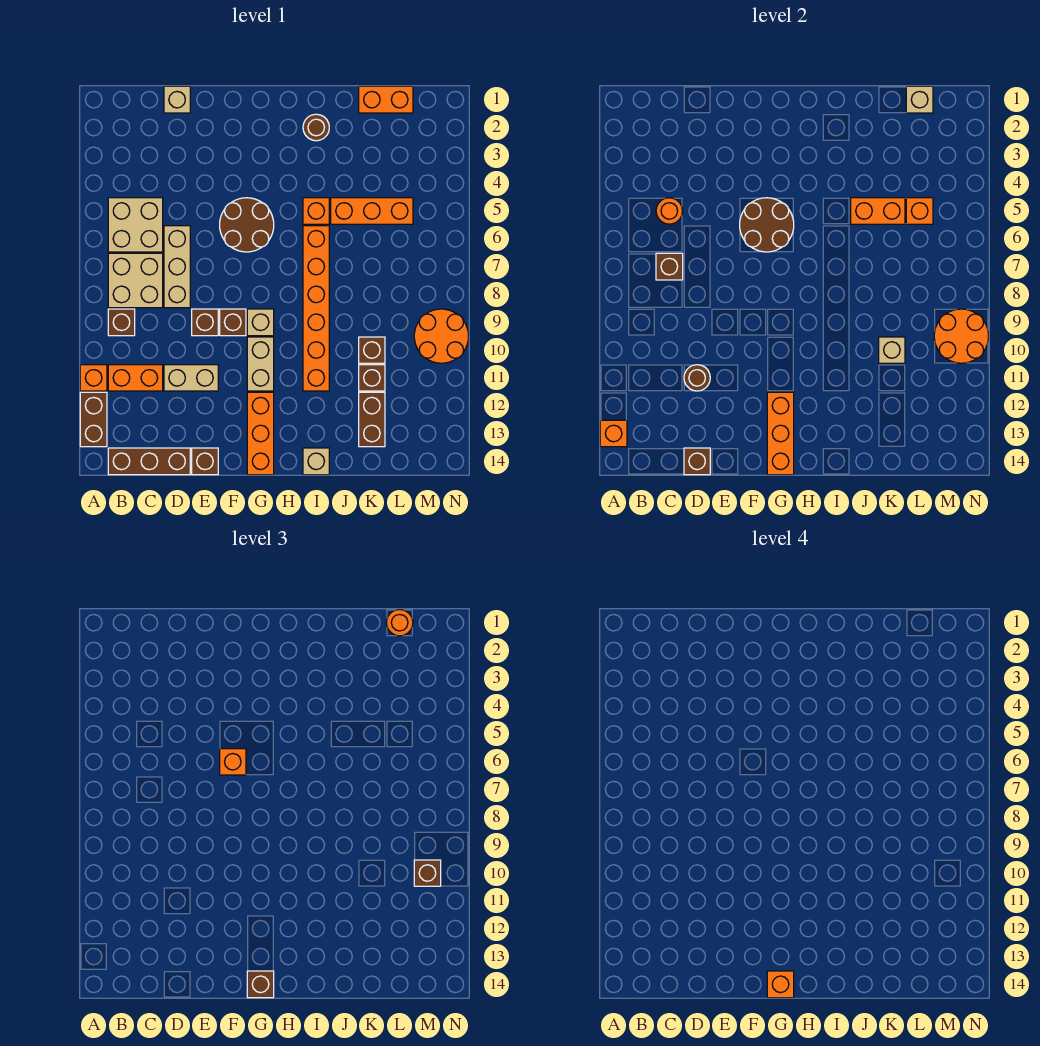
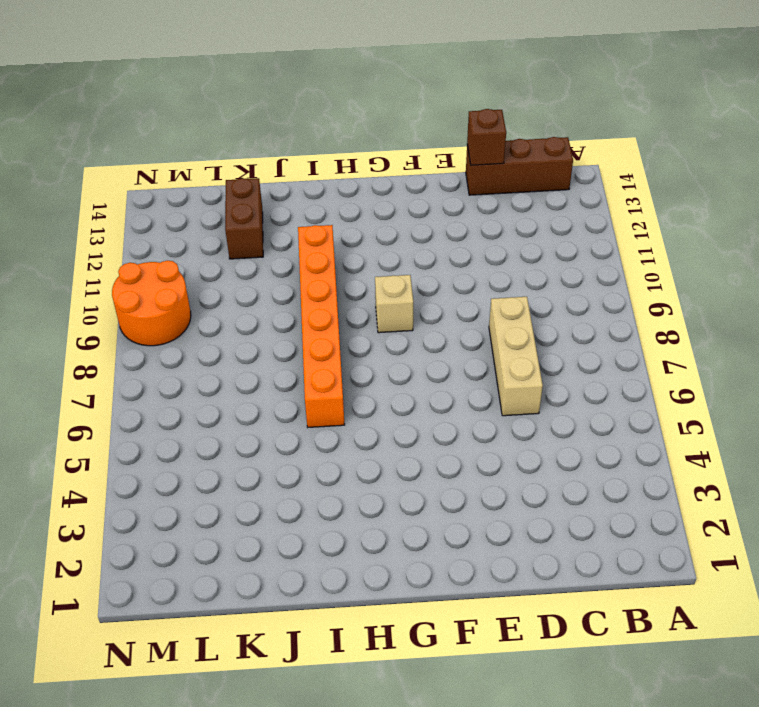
none -> orange 1x1 brick [80,365,107,391]
none -> brown 1x2 brick [80,392,107,447]
none -> tan 2x2 brick [108,198,163,252]
none -> tan 2x2 brick [108,253,163,308]

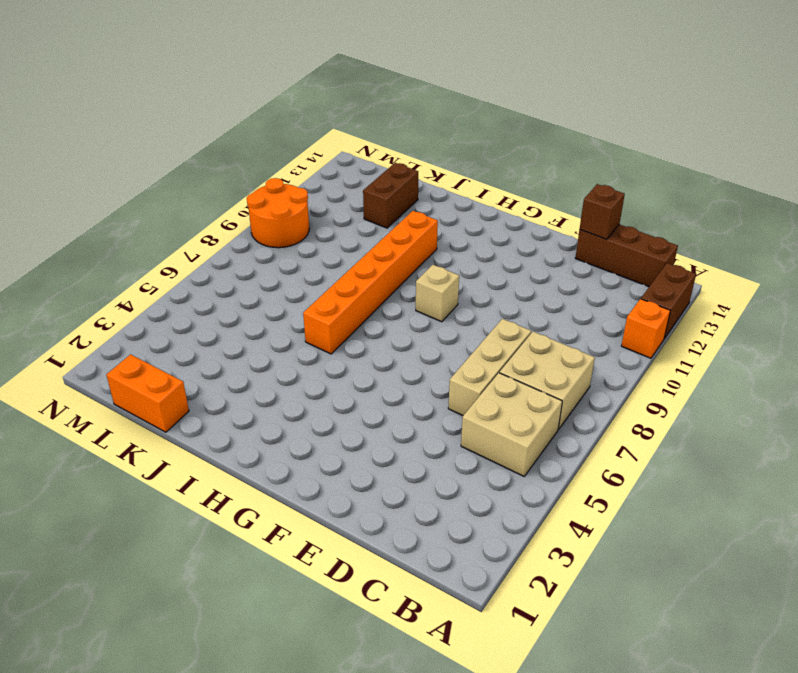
none -> brown 1x1 brick [108,309,135,336]
none -> orange 1x2 brick [108,365,163,391]
none -> tan 1x1 brick [164,86,190,113]
none -> tan 1x2 brick [164,365,218,391]

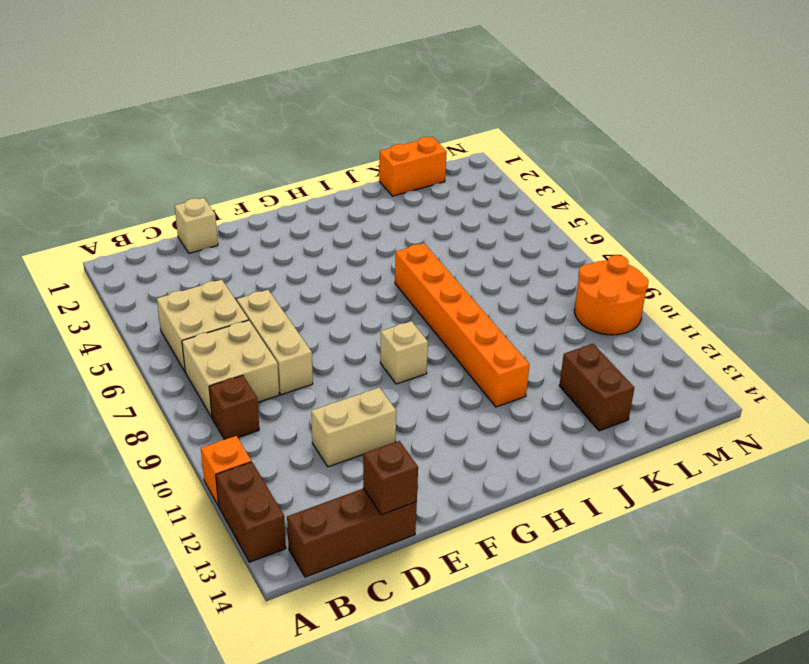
none -> orange 1x2 brick [108,365,163,391]
none -> brown 1x1 brick [192,309,218,336]
none -> brown 1x1 brick [192,448,218,475]
none -> brown 2x2 round brick [220,198,274,252]

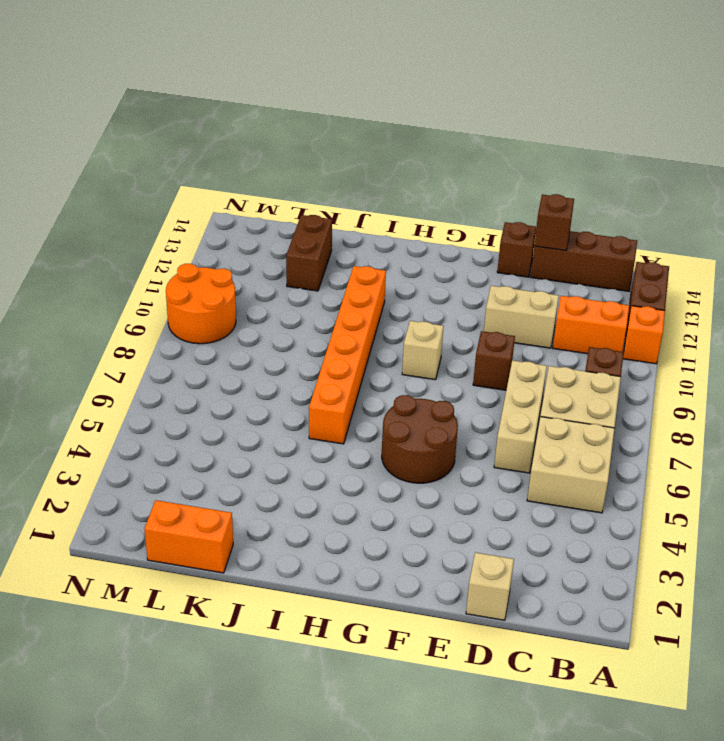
none -> brown 1x1 brick [220,309,246,336]
none -> tan 1x2 brick [247,337,274,391]
none -> orange 1x3 brick [247,392,274,475]
none -> brown 1x1 round brick [303,114,329,141]

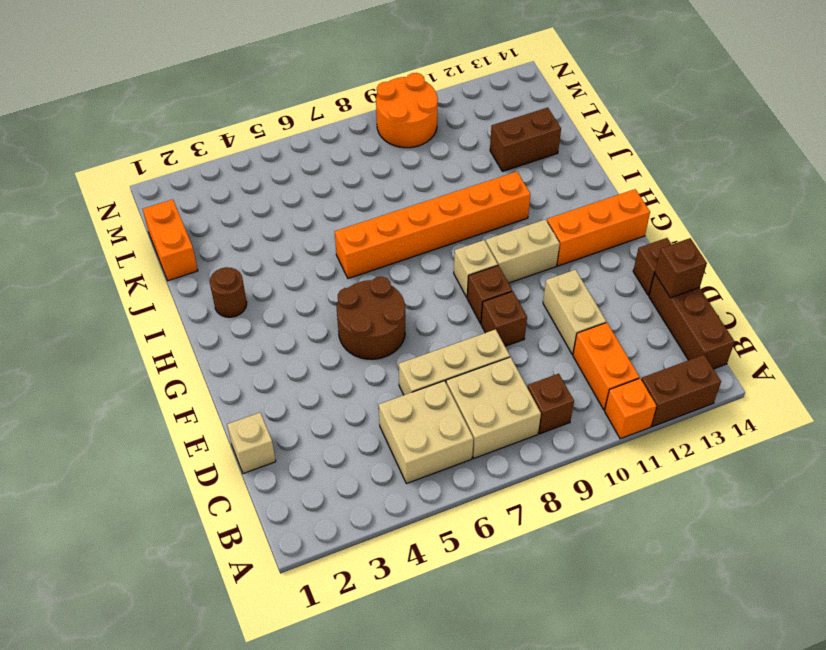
none -> orange 1x1 brick [303,198,329,224]
none -> tan 1x1 brick [303,448,329,475]
none -> orange 1x3 brick [331,198,413,224]
none -> brown 1x1 brick [359,337,385,363]

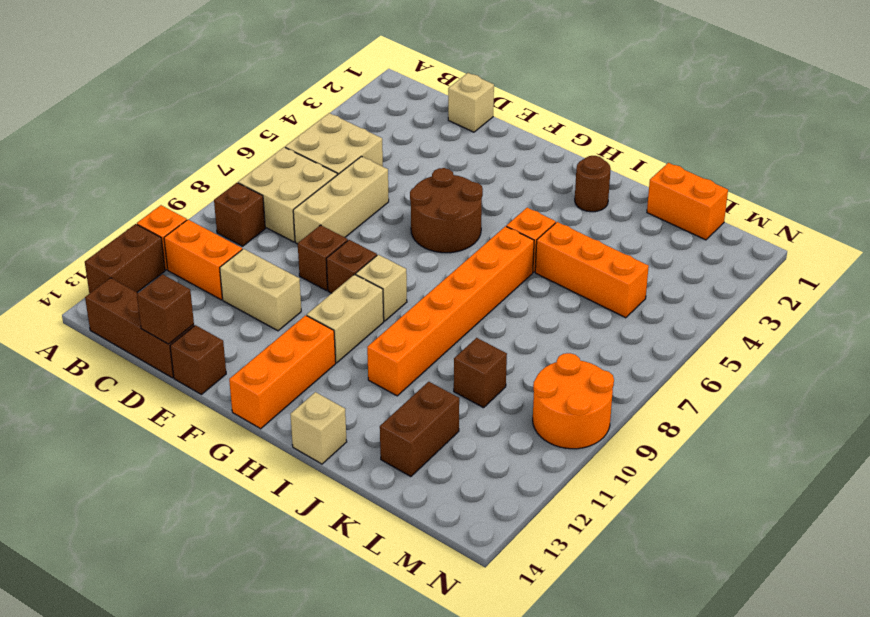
none -> brown 1x1 brick [359,365,385,391]
none -> orange 1x1 brick [600,420,627,447]
none -> orange 1x1 round brick [656,198,682,224]
none -> brown 1x1 brick [656,253,683,280]

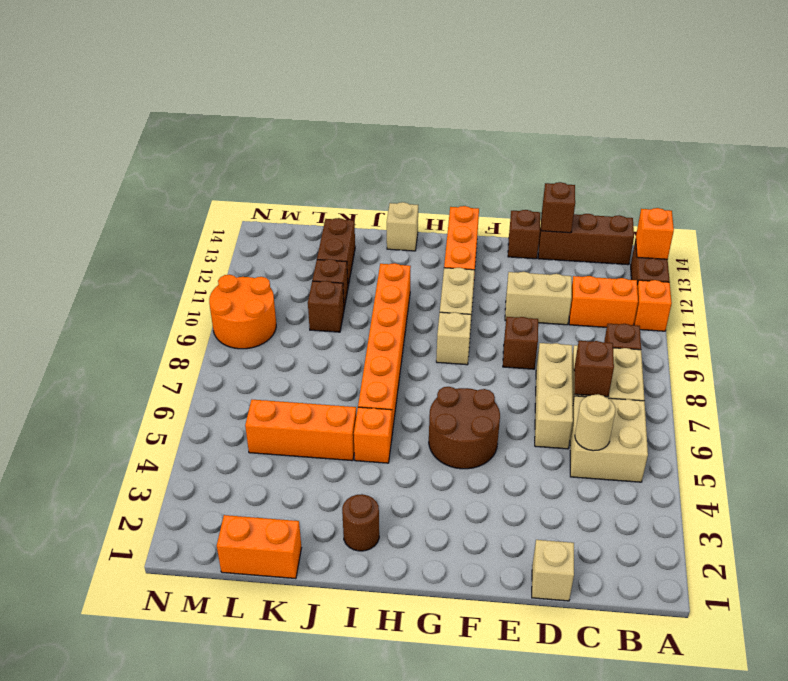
tan 1x1 round brick [575,394,616,451] -> orange 1x1 round brick [656,198,682,224]
none -> brown 1x1 brick [220,309,246,336]
none -> brown 1x1 round brick [684,365,710,391]
none -> brown 2x2 round brick [740,198,794,252]
none -> orange 1x3 brick [767,392,794,475]

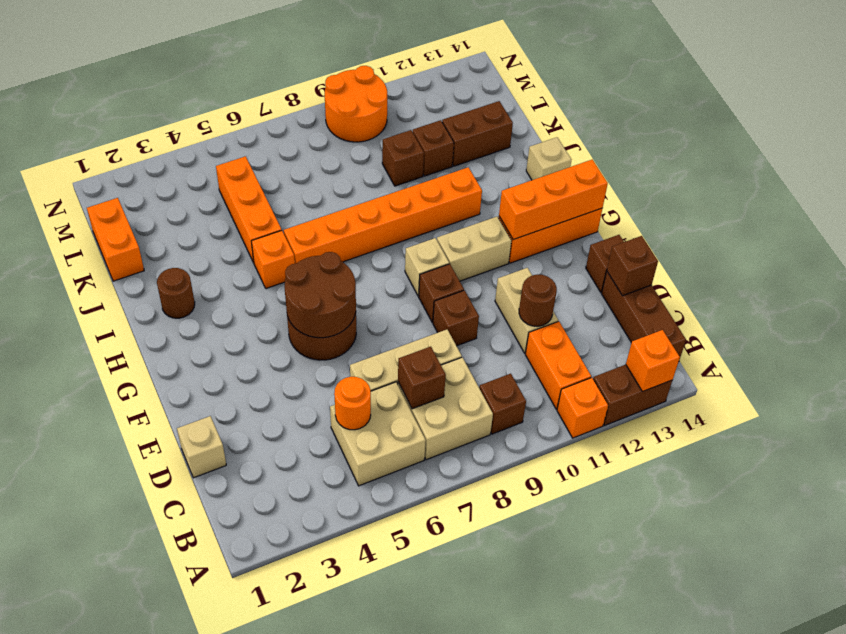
none -> orange 1x2 brick [851,198,905,224]
none -> tan 1x1 brick [879,337,905,363]
none -> tan 1x1 brick [906,86,933,113]
none -> orange 1x1 brick [906,198,933,224]

